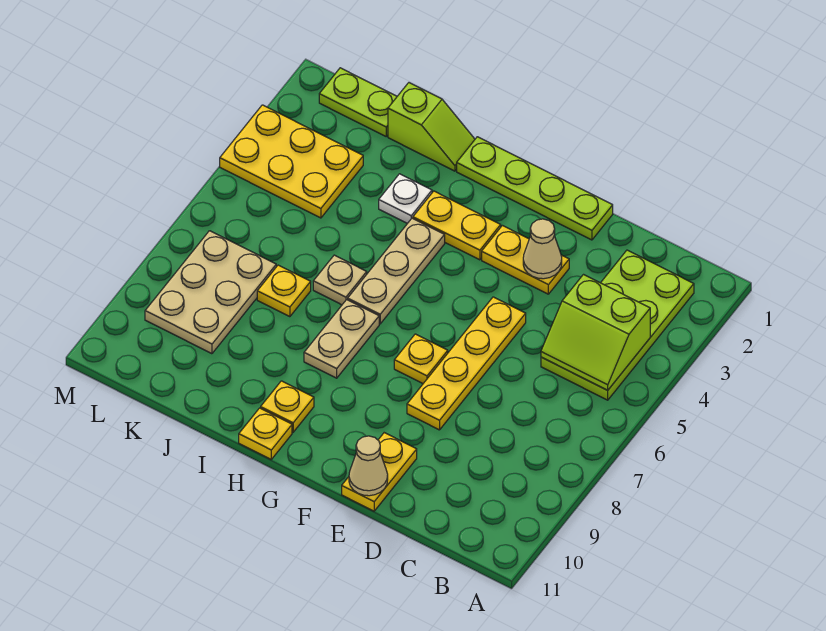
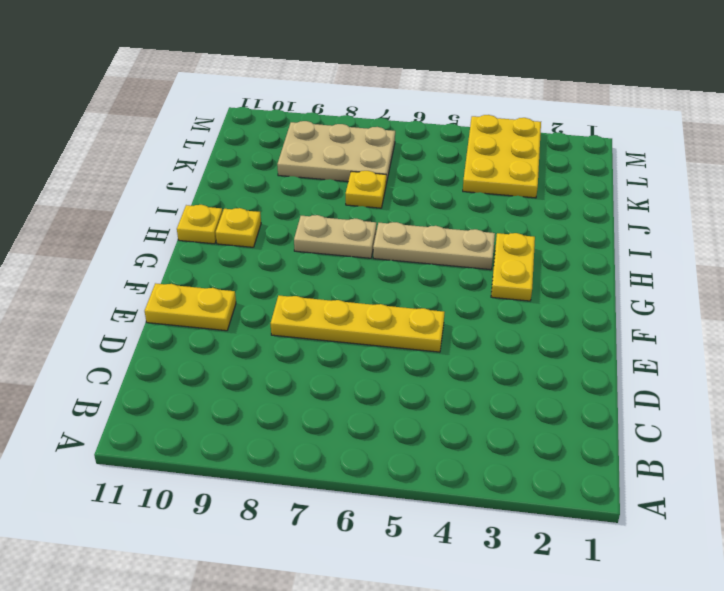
none -> lime 2x4 plate [541,250,694,400]
none -> lime 1x4 plate [457,137,613,240]
none -> yellow 1x2 plate [482,225,569,294]

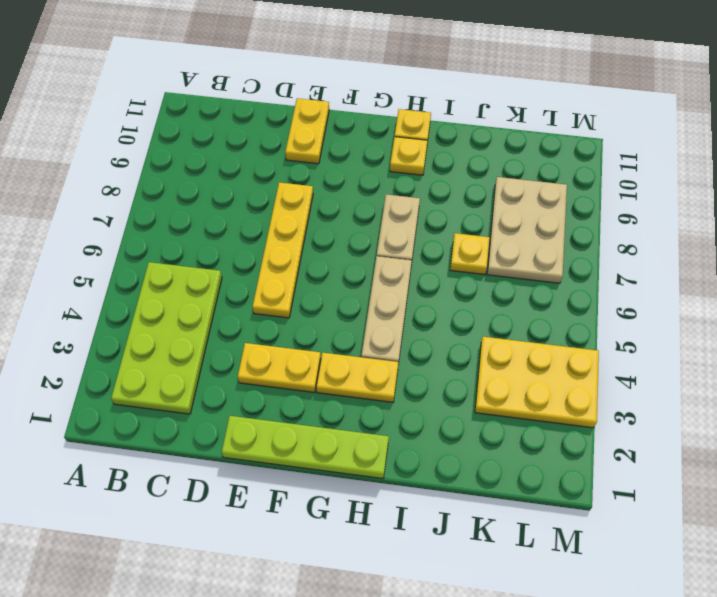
none -> yellow 1x1 plate [394,334,448,383]
none -> lime 1x2 slope [388,83,475,171]
none -> white 1x1 plate [379,174,432,223]

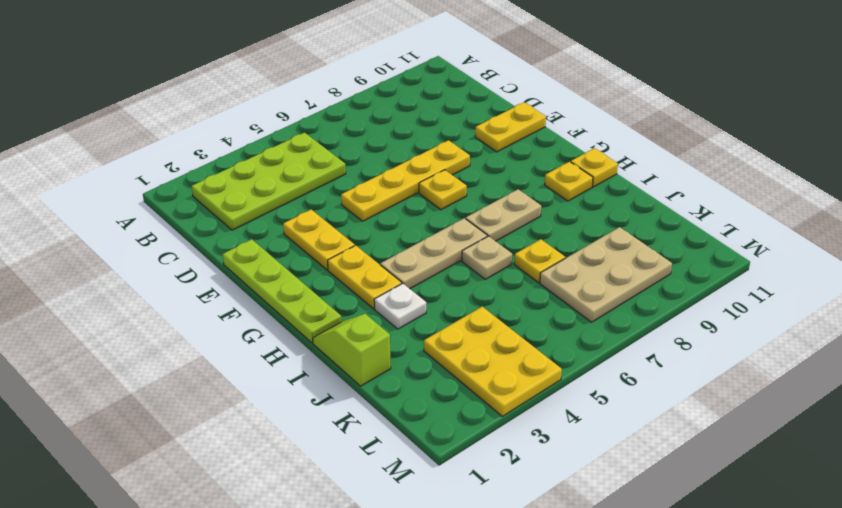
none -> lime 1x2 plate [319,68,397,136]
none -> lime 2x2 slope [541,275,650,390]
none -> tan 1x1 cone [523,219,562,279]

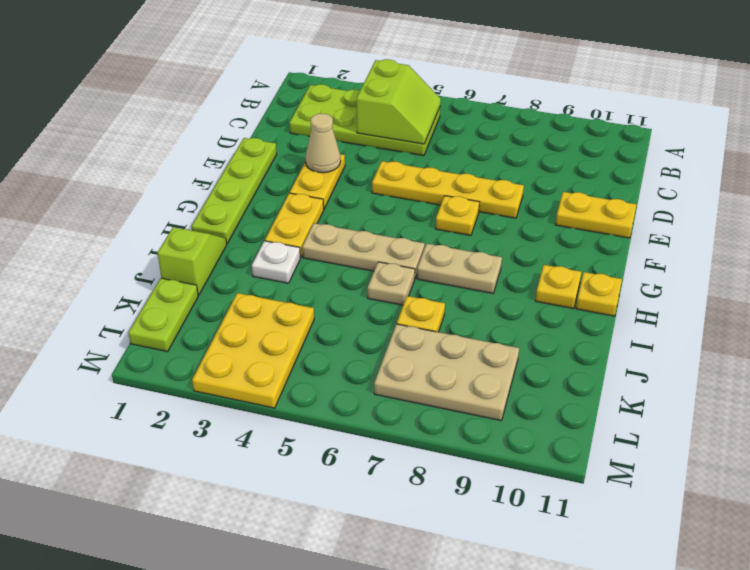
none -> tan 1x1 cone [349,436,388,496]

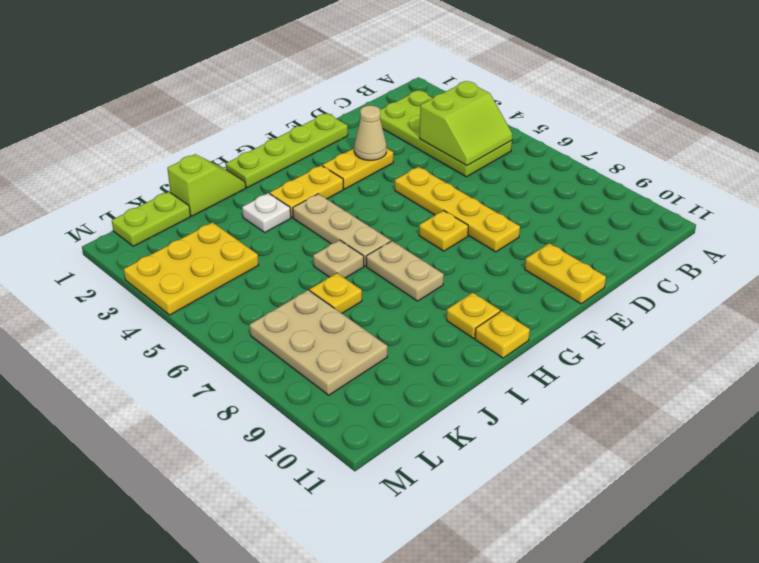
none -> tan 1x1 cone [349,436,388,496]

